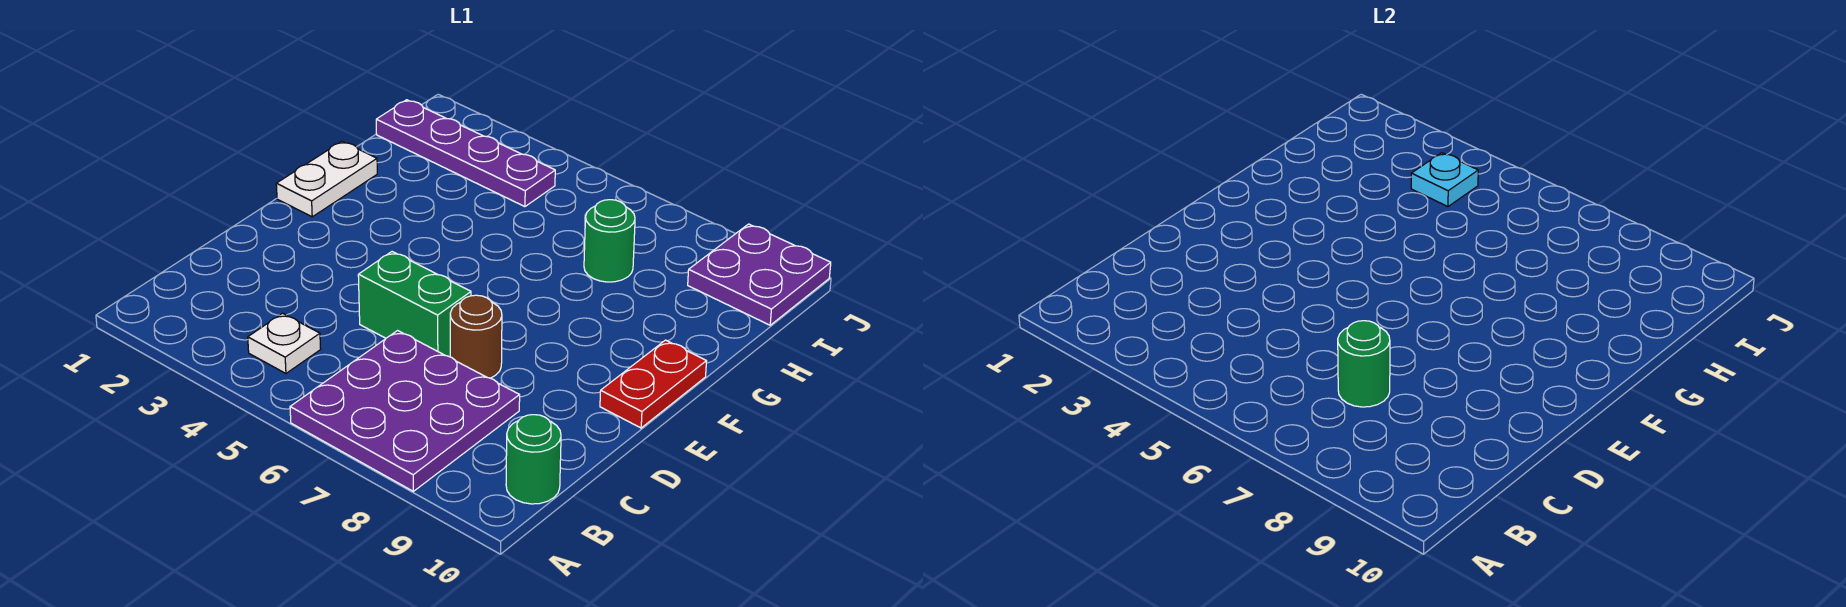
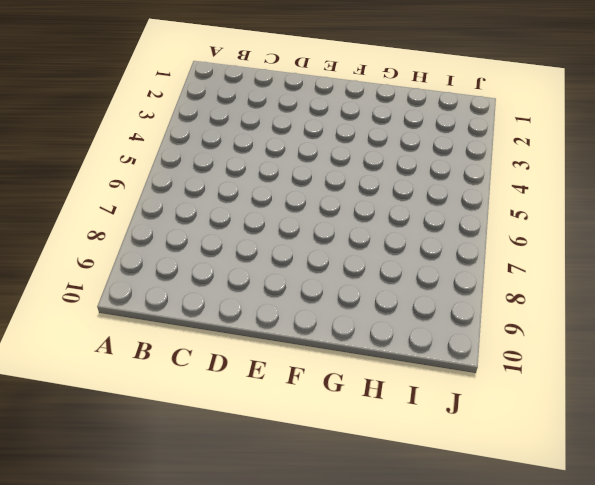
none -> purple 3x3 plate [290,331,520,491]
none -> white 1x1 plate [248,313,321,373]
none -> green 1x1 round brick [506,415,561,504]

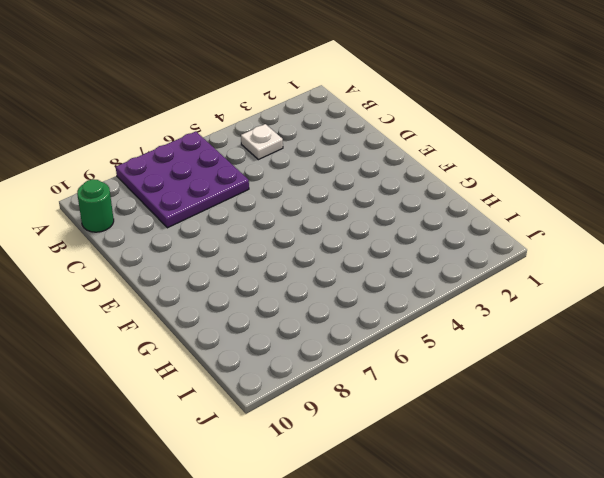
none -> green 1x2 brick [358,252,471,357]
none -> brown 1x1 round brick [450,295,502,378]
none -> red 1x2 plate [600,340,707,428]

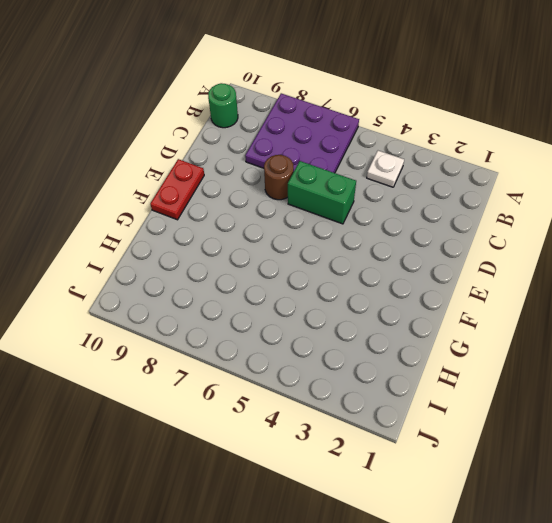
none -> white 1x2 plate [276,141,377,217]
none -> green 1x1 round brick [584,200,635,282]
none -> purple 1x4 plate [376,100,555,207]

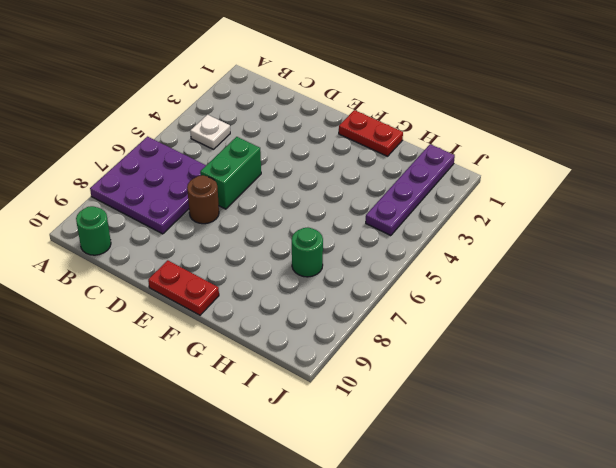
red 1x2 plate [339,110,403,156] -> white 1x2 plate [276,141,377,217]
none -> purple 2x2 plate [688,224,831,325]
none -> green 1x1 round brick [1338,321,1390,407]
none -> cyan 1x1 plate [1411,153,1478,207]

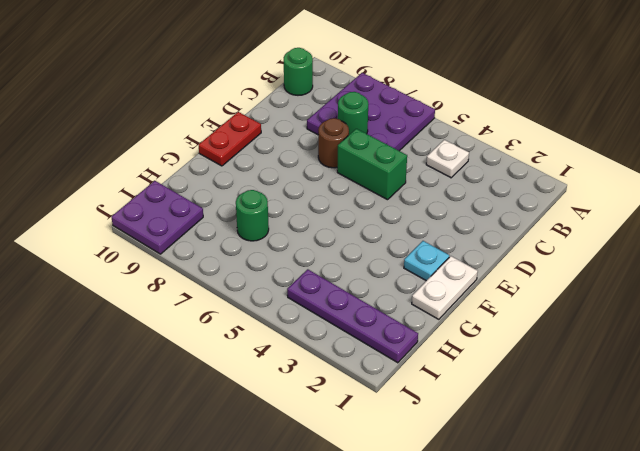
cyan 1x1 plate [404,241,449,281] -> cyan 1x1 plate moved to [1411,153,1478,207]

